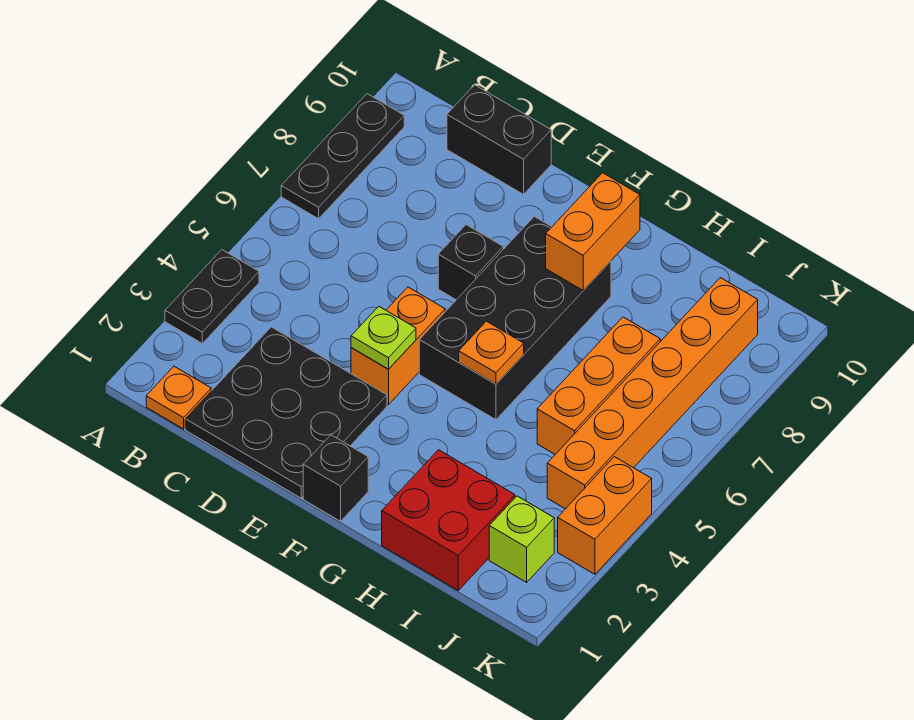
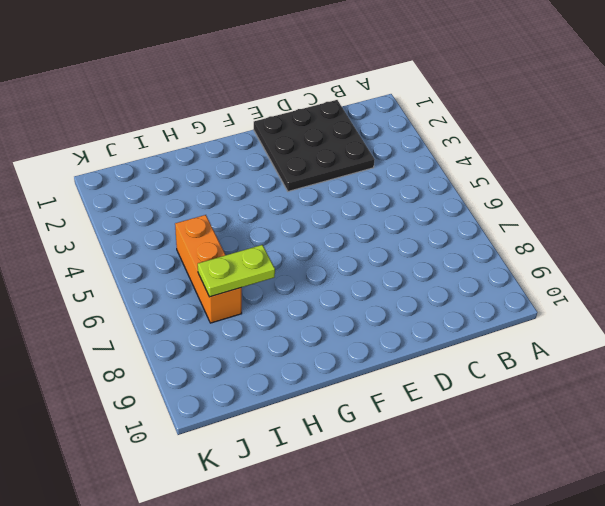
lime 1x2 plate [198,245,275,297] -> none
none -> black 1x2 plate [165,250,259,343]
none -> black 1x3 plate [281,94,404,219]
none -> orange 1x1 plate [146,366,211,429]

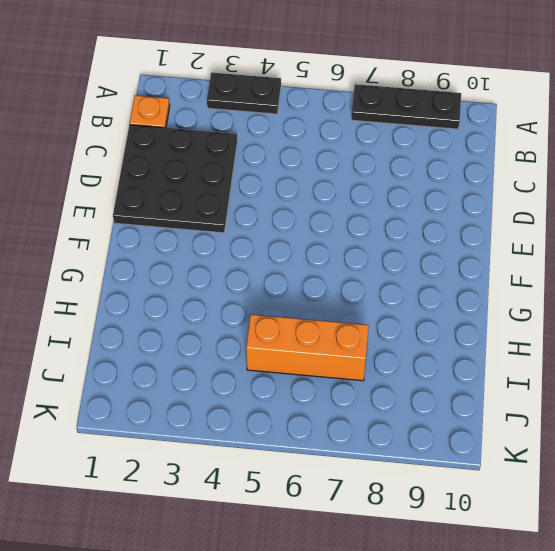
none -> black 1x2 brick [447,85,551,194]
none -> orange 1x2 brick [351,287,445,405]
none -> black 1x1 brick [438,225,503,300]

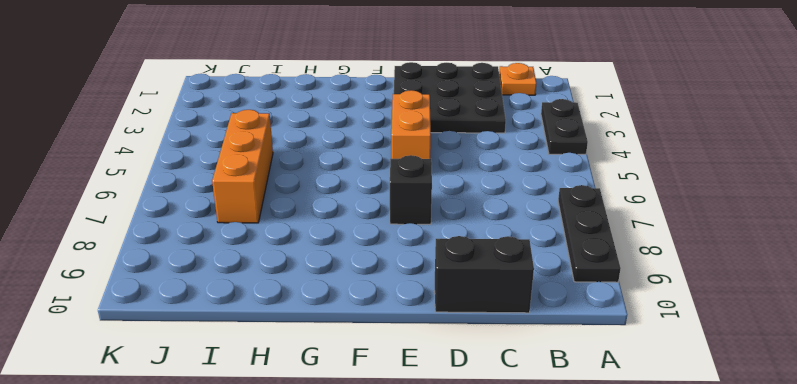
none -> black 1x1 brick [303,435,368,521]
none -> black 2x4 brick [419,216,611,420]
none -> red 2x2 brick [382,450,515,590]

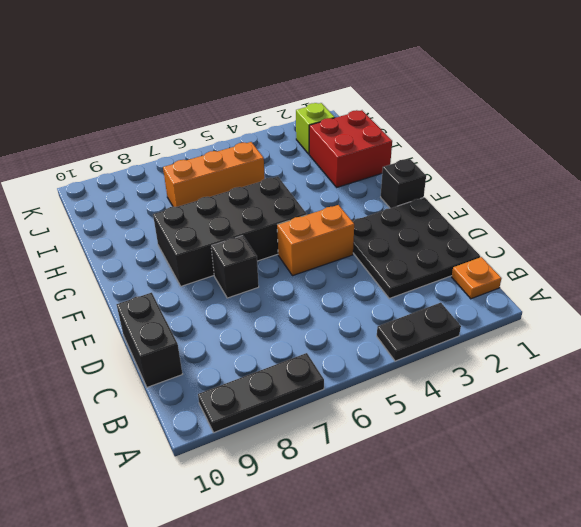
none -> orange 1x6 brick [547,278,758,509]
none -> orange 1x2 brick [558,457,652,574]
none -> lime 1x1 plate [351,306,416,369]

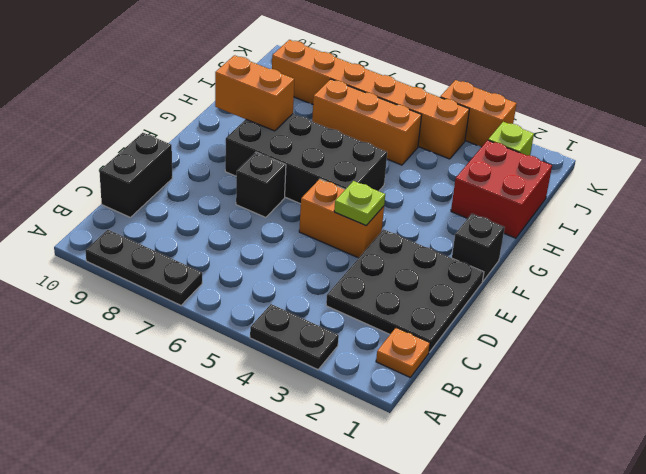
none -> orange 1x1 plate [459,321,524,384]

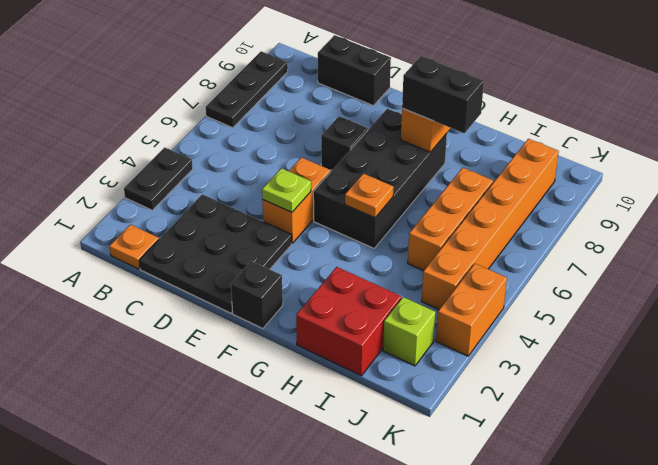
black 1x2 brick [402,56,484,133] -> none

